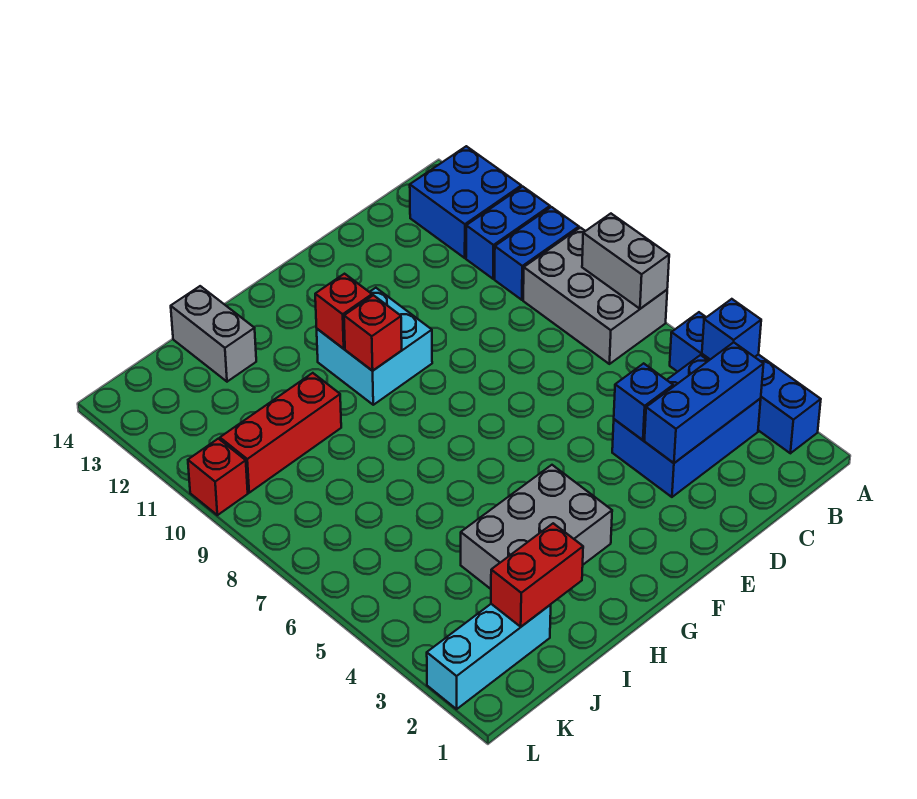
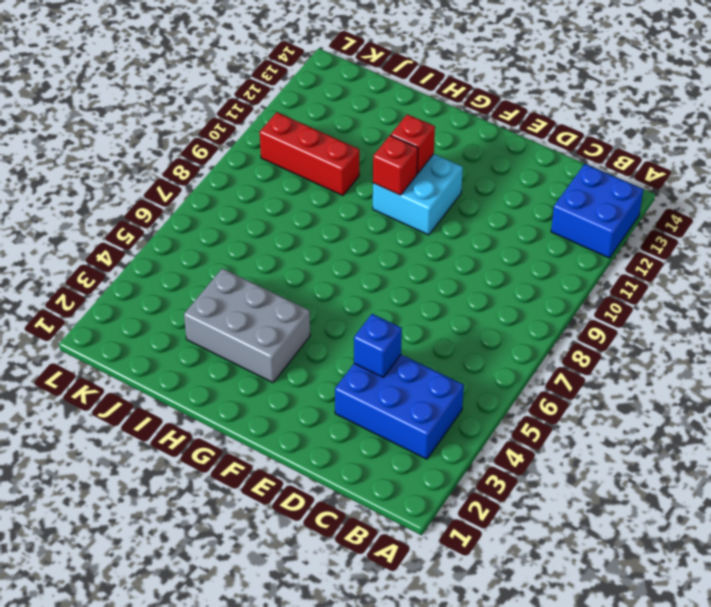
none -> blue 1x4 brick [670,312,821,453]
none -> grey 2x3 brick [523,228,667,364]
none -> blue 1x2 brick [495,207,579,300]

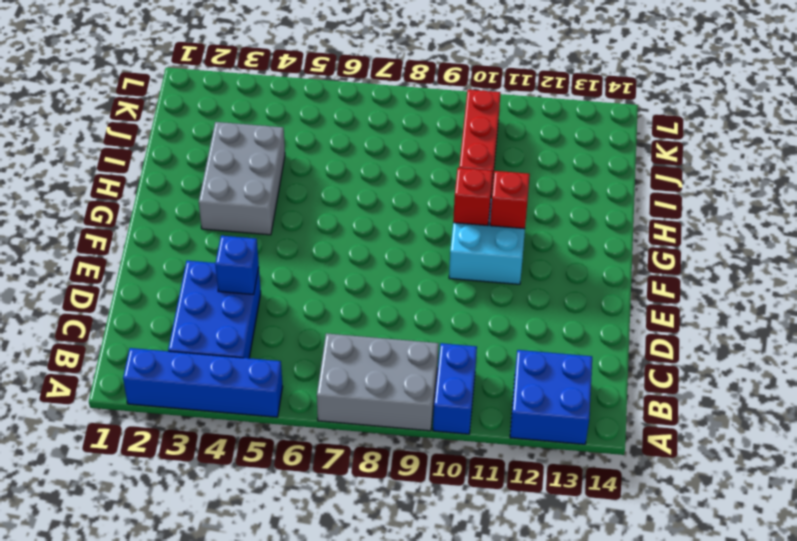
none -> blue 1x2 brick [466,187,550,279]
none -> grey 1x2 brick [171,286,256,382]
none -> cyan 1x3 brick [427,604,551,709]

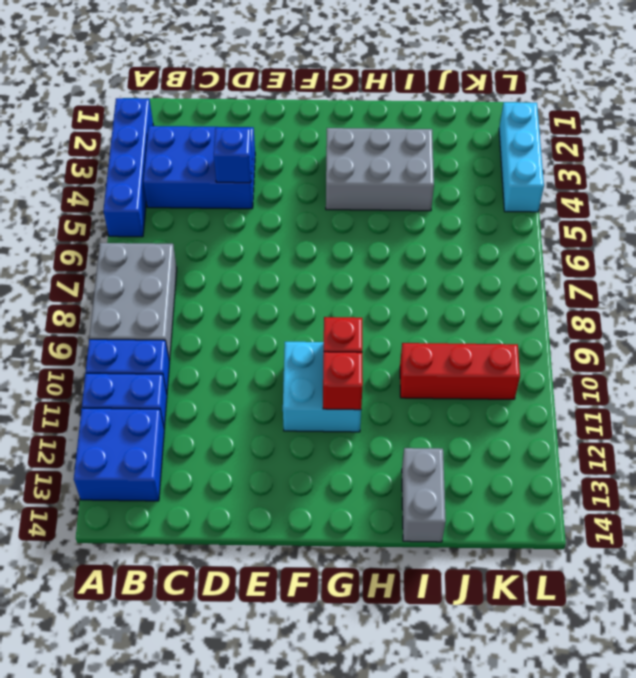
cyan 1x3 brick [499,102,544,212] -> cyan 1x3 brick turned to [427,604,551,709]
none -> red 1x1 brick [188,439,248,515]
none -> blue 1x1 brick [702,299,761,359]
none -> grey 1x2 brick [582,214,669,309]

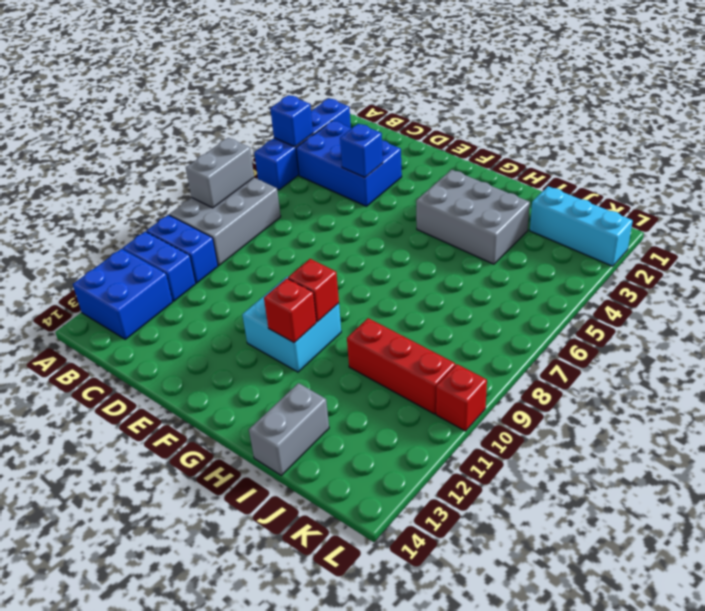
none -> blue 1x3 brick [644,342,763,463]
none -> red 1x2 brick [491,523,583,627]

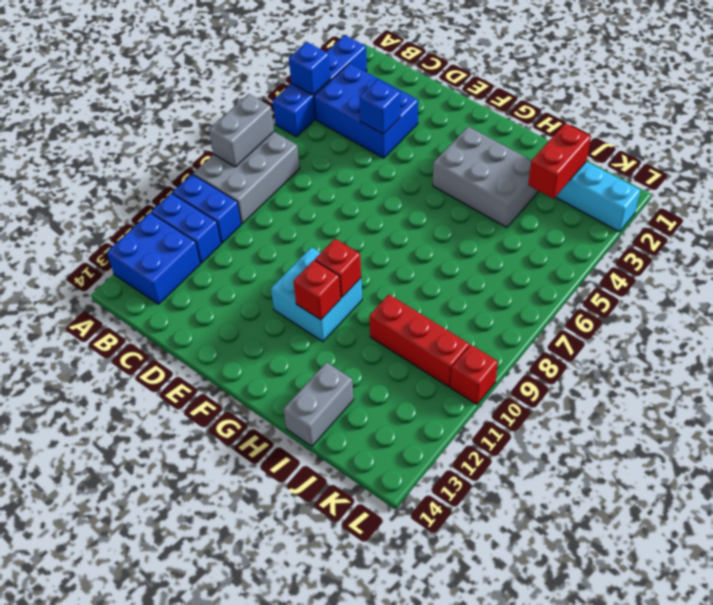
red 1x2 brick [528,123,591,199] -> red 1x2 brick turned to [491,523,583,627]
none -> blue 1x3 brick [644,342,763,463]

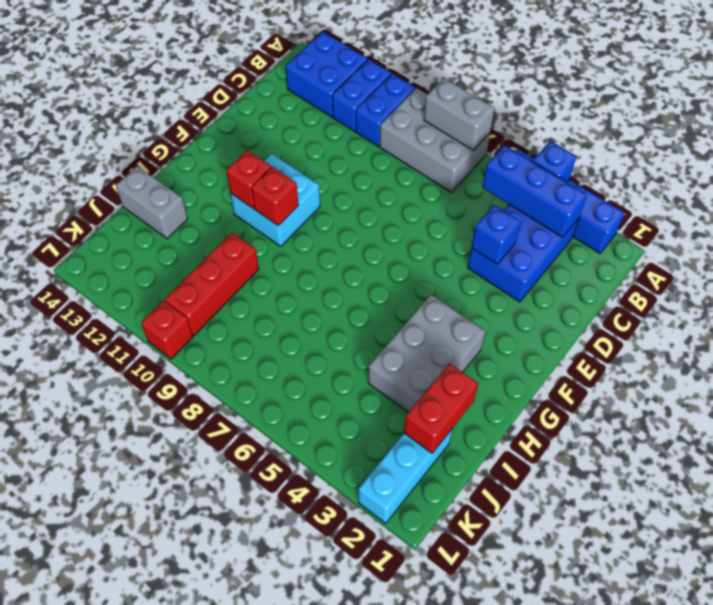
blue 1x3 brick [482,145,587,238] -> blue 1x3 brick turned to [644,342,763,463]

